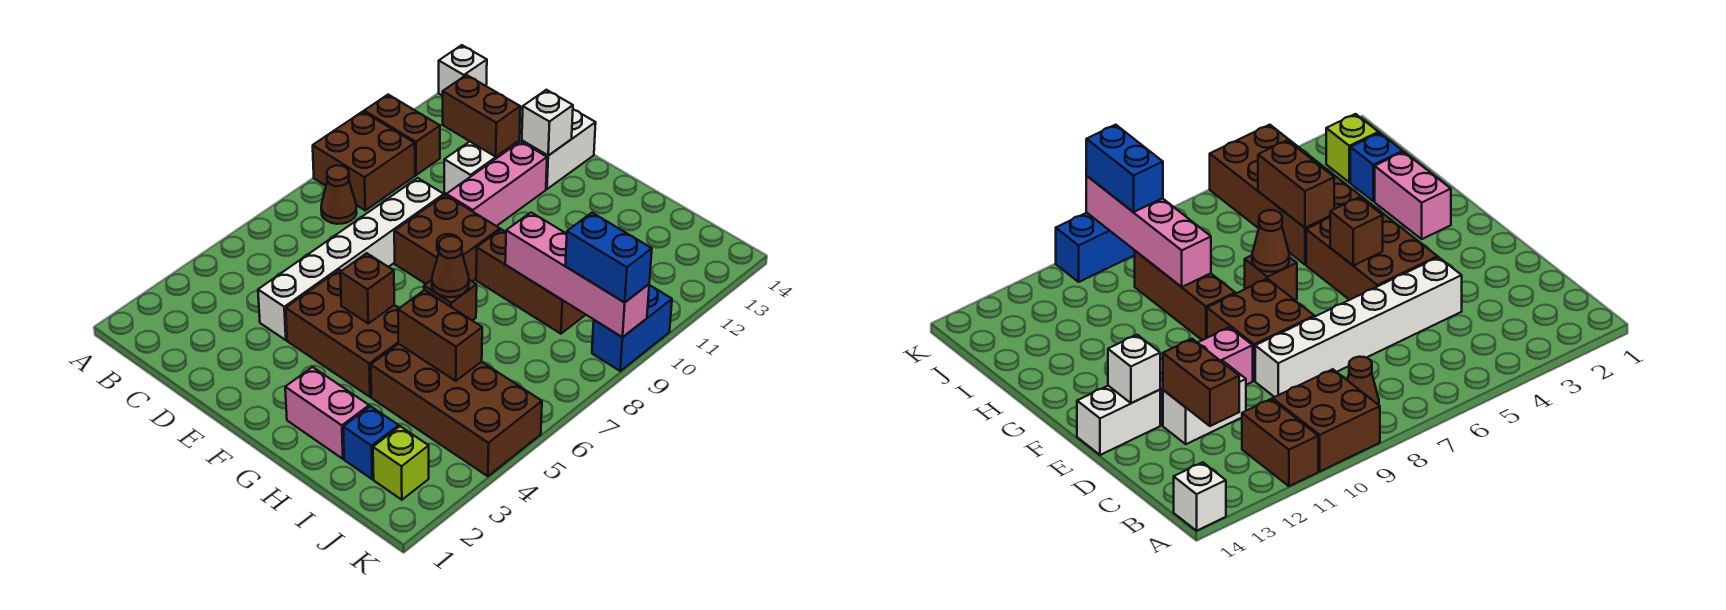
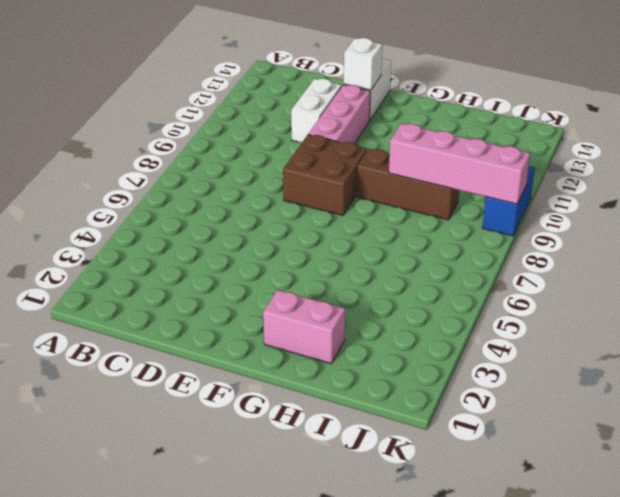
none -> brown 2x2 brick [313,112,415,210]
none -> brown 1x2 brick [364,95,440,175]
none -> white 1x1 brick [439,45,487,96]

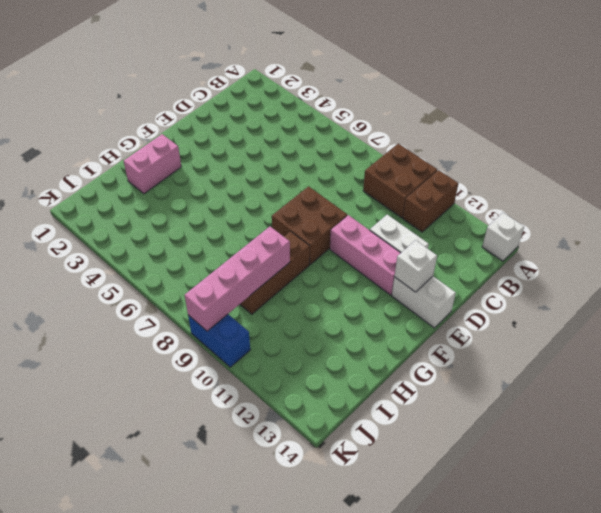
none -> brown 1x1 cone [321,166,357,224]
none -> white 1x6 brick [258,178,444,340]
none -> brown 2x3 brick [286,270,399,397]

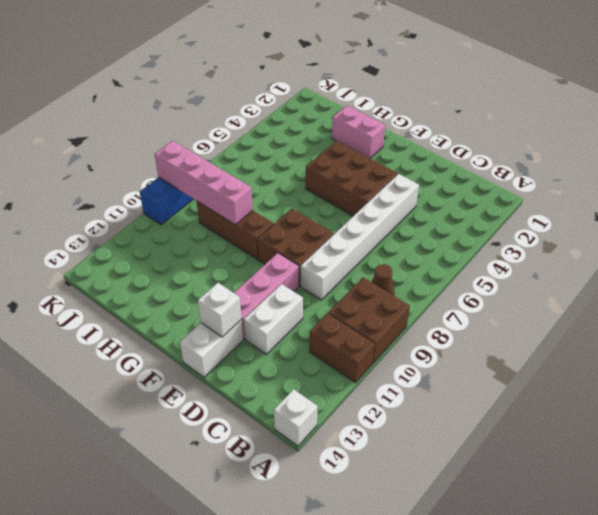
none -> brown 1x1 brick [424,280,477,321]
none -> brown 2x4 brick [371,344,542,476]
none -> blue 1x1 brick [343,406,399,479]

